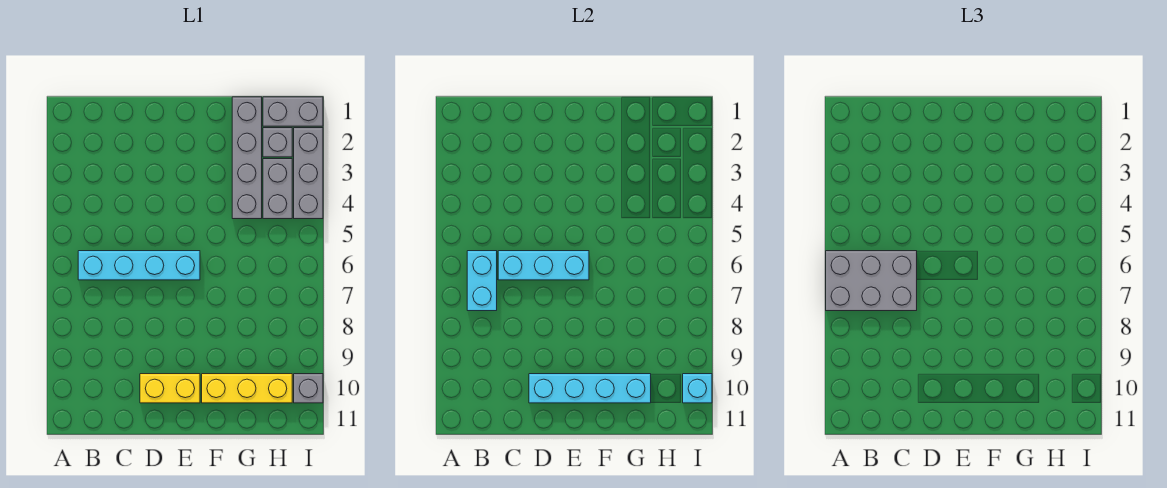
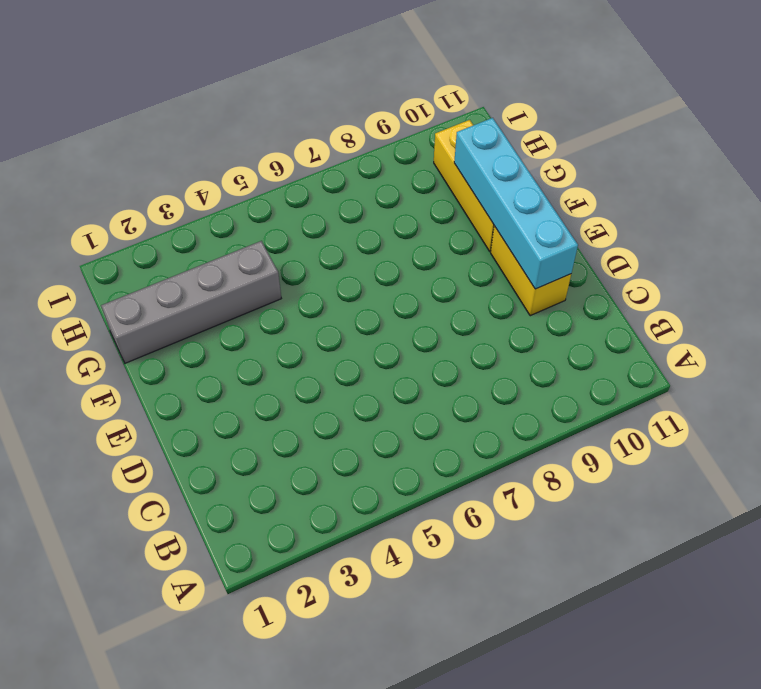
none -> cyan 1x4 brick [78,251,200,280]
none -> grey 1x2 brick [263,97,323,126]
none -> grey 1x1 brick [263,128,292,157]

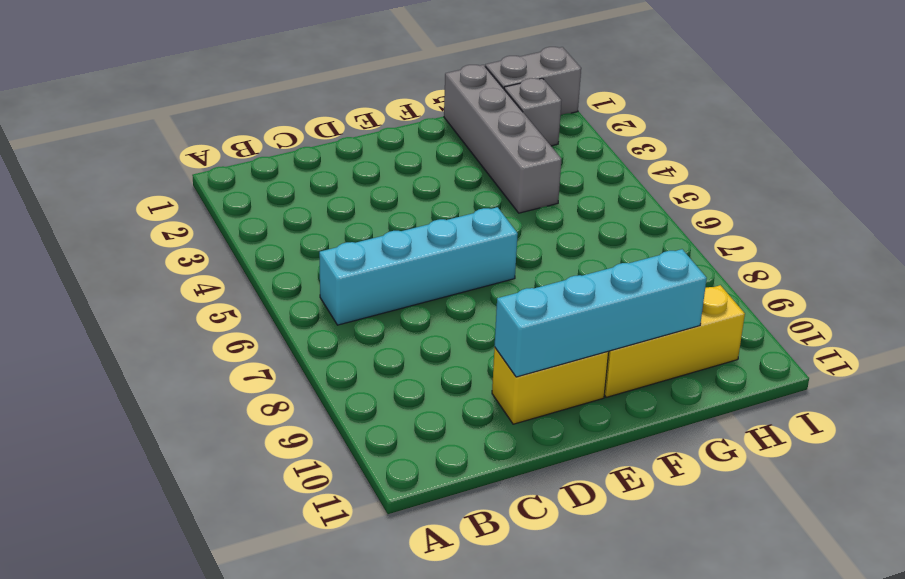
none -> grey 1x2 brick [263,159,292,219]
none -> grey 1x3 brick [294,128,323,219]
none -> grey 1x1 brick [294,374,323,403]

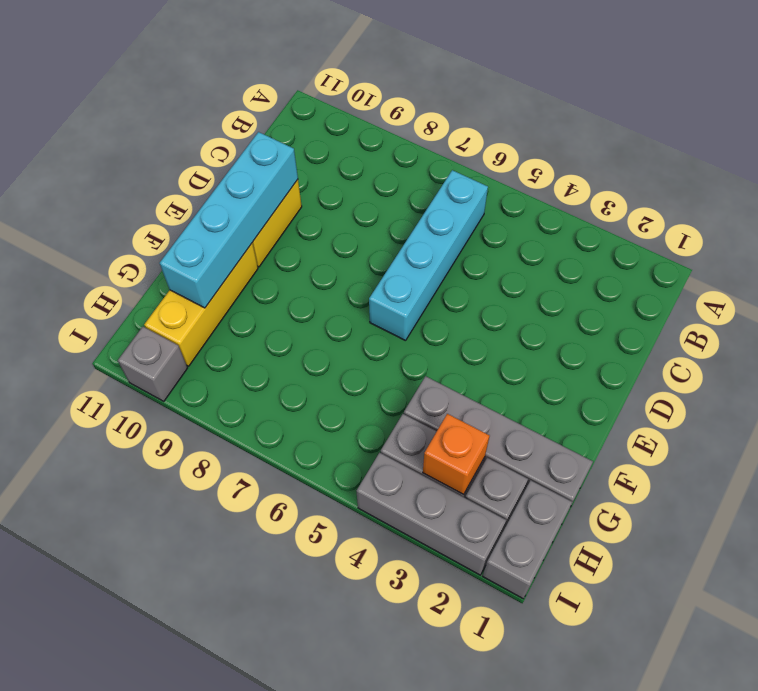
orange 1x1 brick [423,414,489,495] -> none
none -> cyan 1x2 brick [467,251,497,311]
none -> cyan 1x3 brick [498,251,589,280]
none -> cyan 1x1 brick [683,374,712,403]

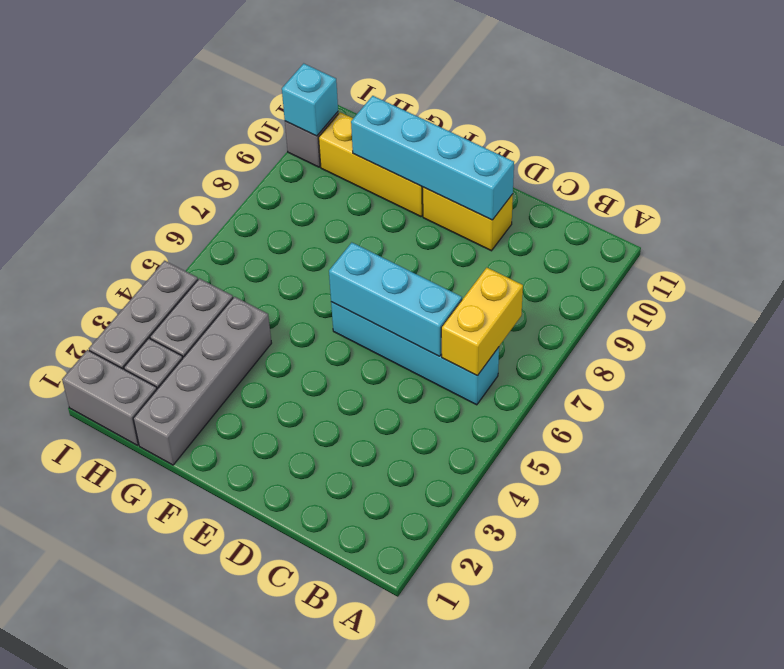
yellow 1x2 brick [441,268,523,376] -> cyan 1x2 brick [467,251,497,311]
none -> grey 2x3 brick [826,251,917,311]

